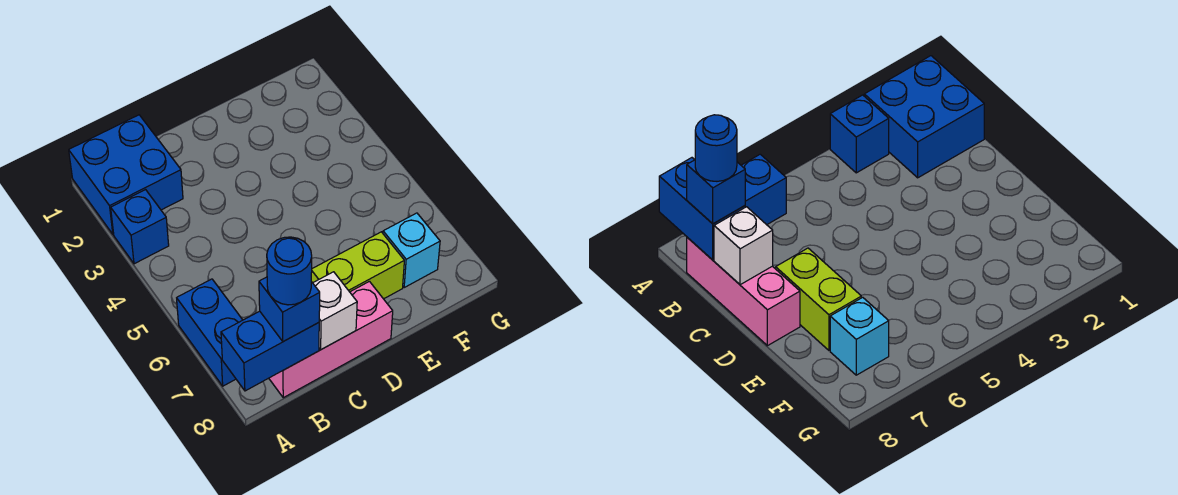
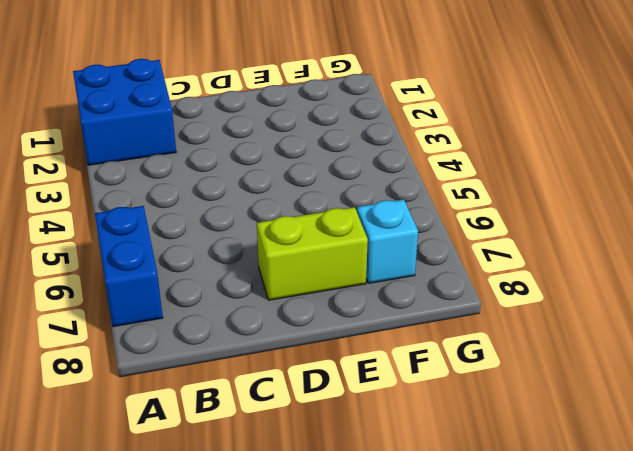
none -> blue 1x1 brick [111,190,169,264]
none -> pink 1x3 brick [269,281,393,398]

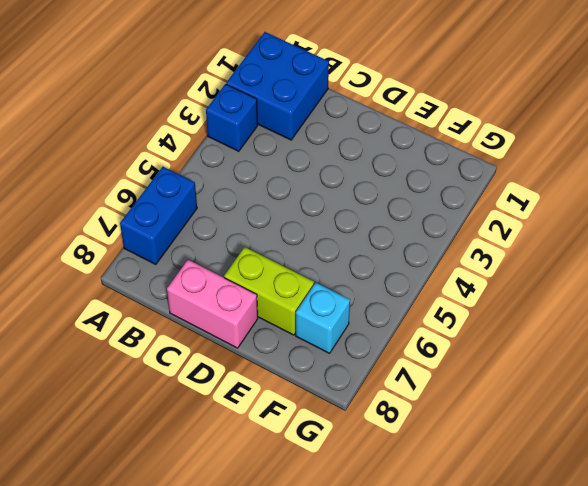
pink 1x2 brick [167,260,258,348] -> pink 1x3 brick [269,281,393,398]
none -> blue 1x2 brick [221,311,319,391]
none -> white 1x1 brick [313,272,357,349]

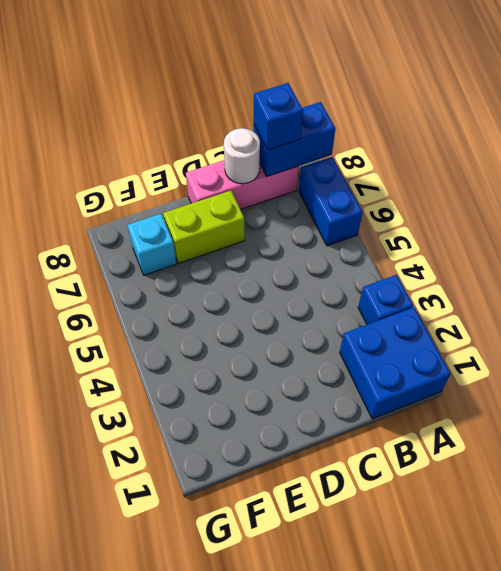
white 1x1 round brick [224,128,260,184] -> white 1x1 brick [313,272,357,349]
none -> blue 1x1 round brick [267,237,312,305]

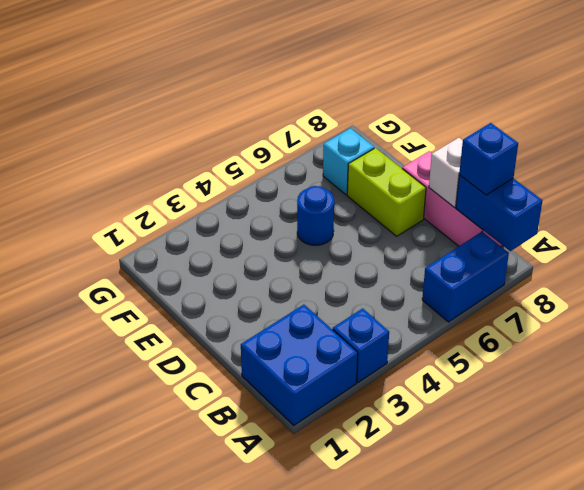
blue 1x1 round brick [297,186,334,245] -> blue 1x1 round brick moved to [267,237,312,305]

